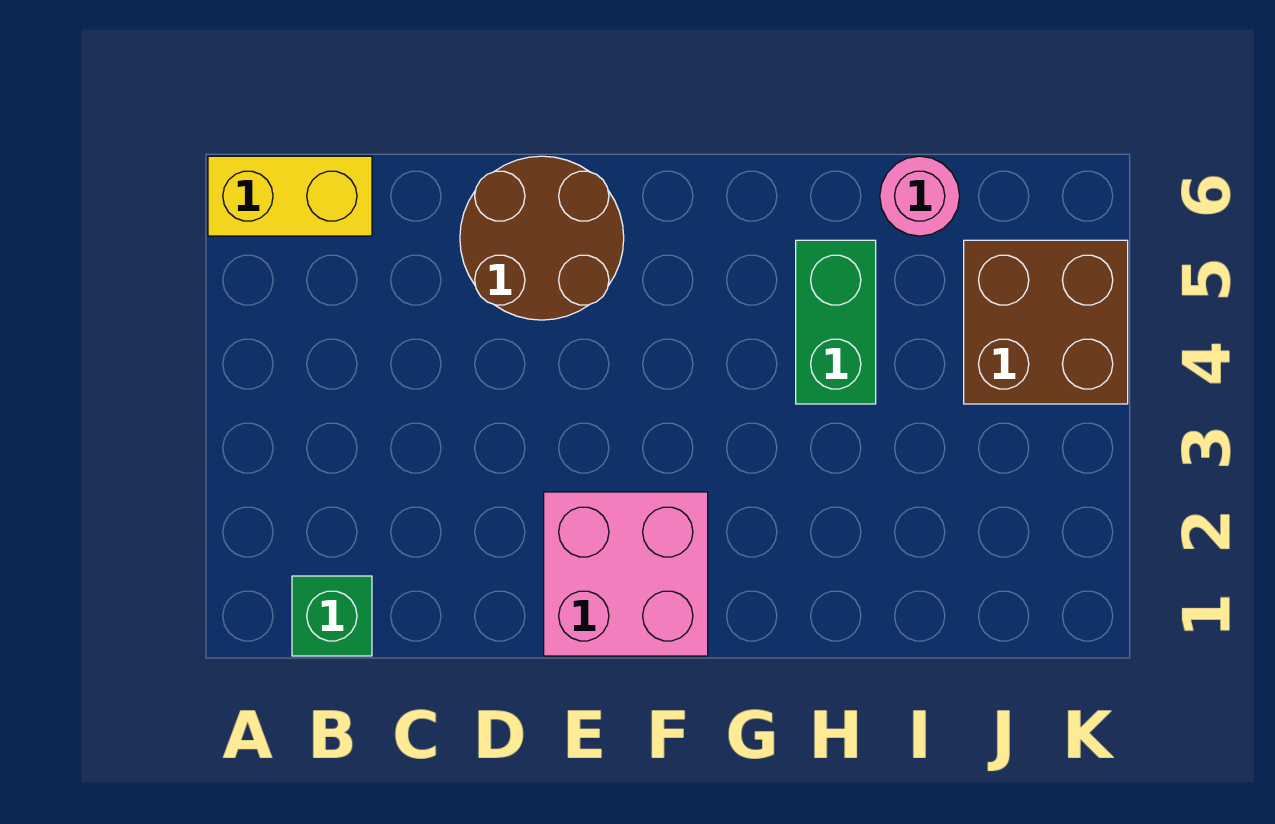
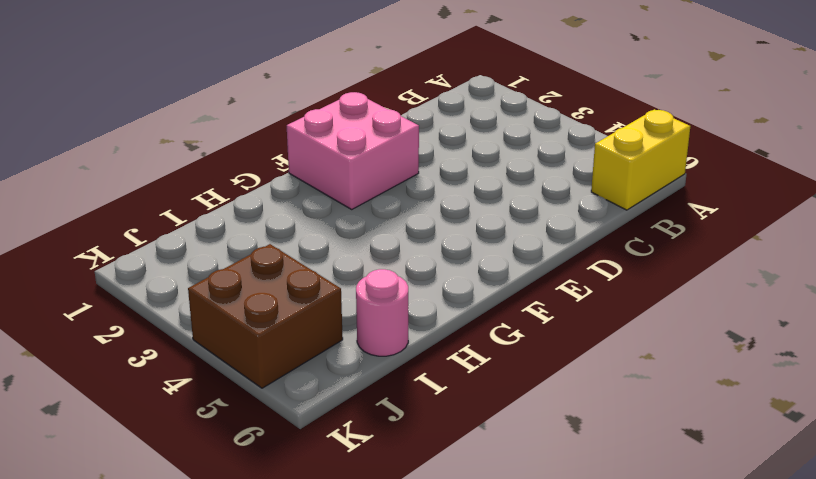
none -> green 1x1 brick [292,576,372,656]
none -> brown 2x2 round brick [460,156,624,320]

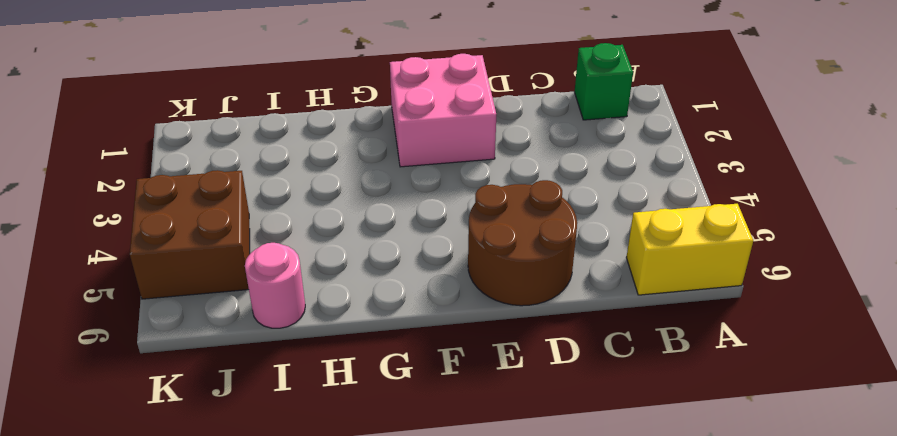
none -> green 1x2 brick [796,240,876,404]

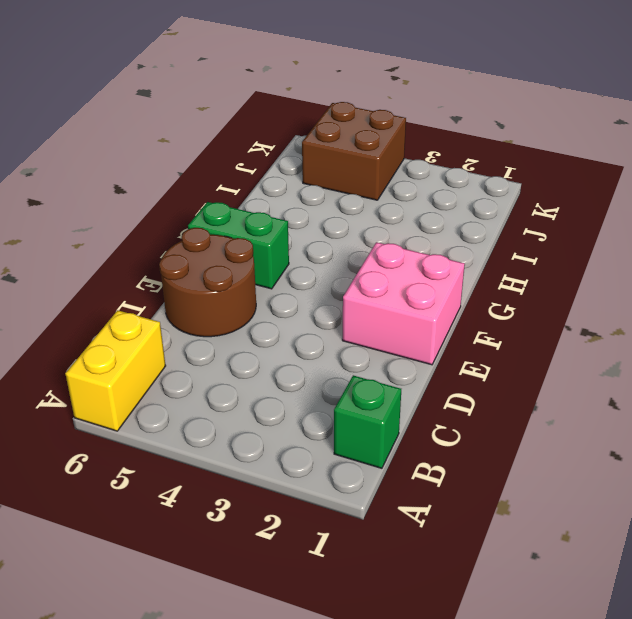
green 1x2 brick [188,202,289,289] -> green 1x2 brick moved to [796,240,876,404]
none -> pink 1x1 round brick [880,156,960,236]

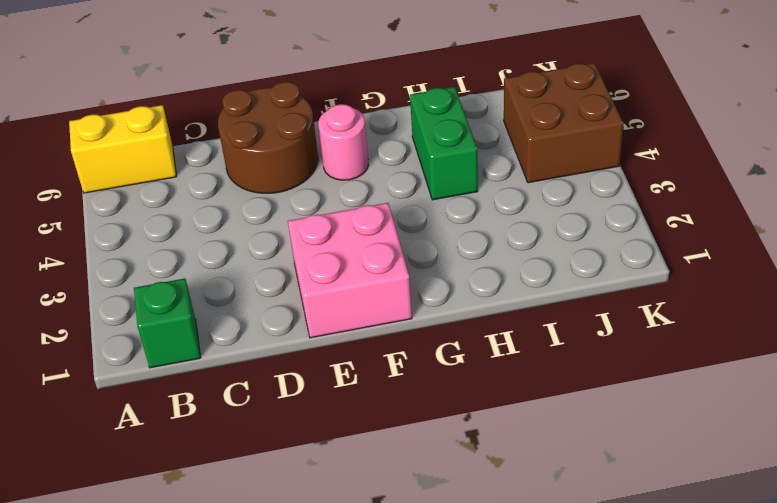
pink 1x1 round brick [318,104,369,180] -> pink 1x1 round brick moved to [880,156,960,236]

